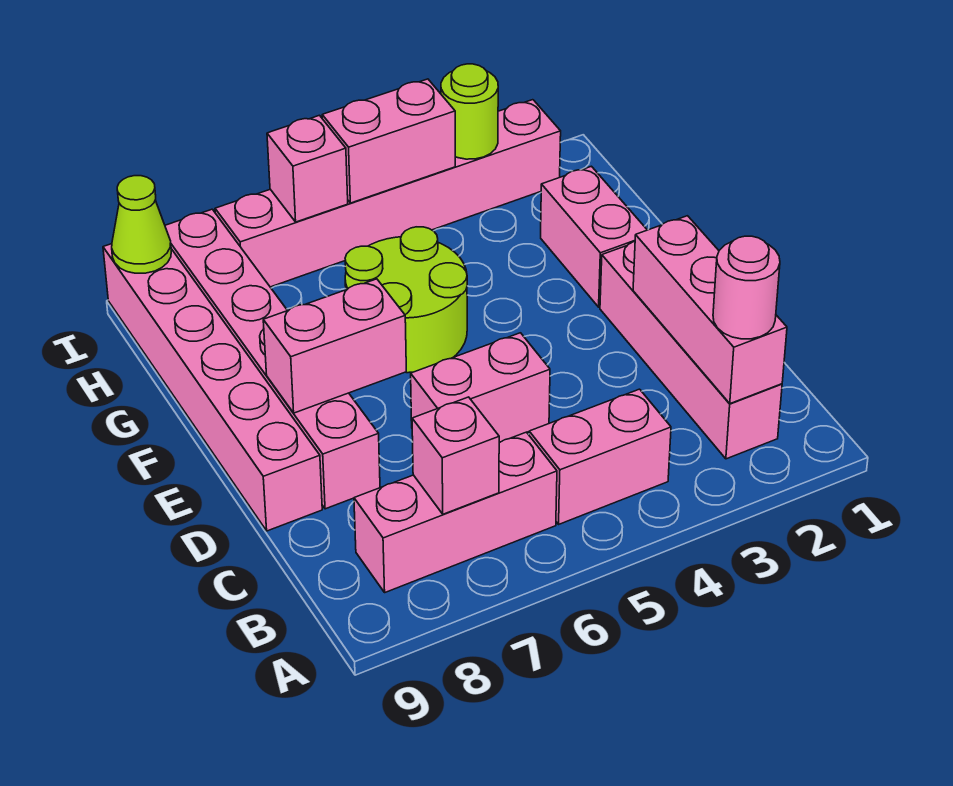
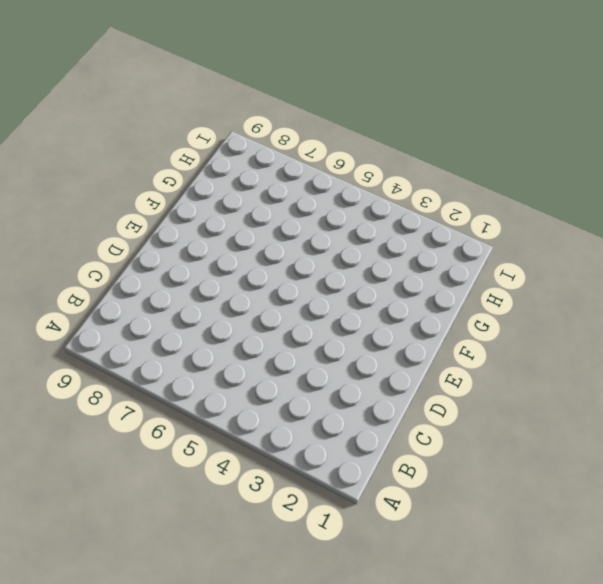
none -> pink 1x4 brick [600,242,782,459]
none -> pink 1x2 brick [529,389,671,524]
none -> pink 1x3 brick [354,432,557,592]

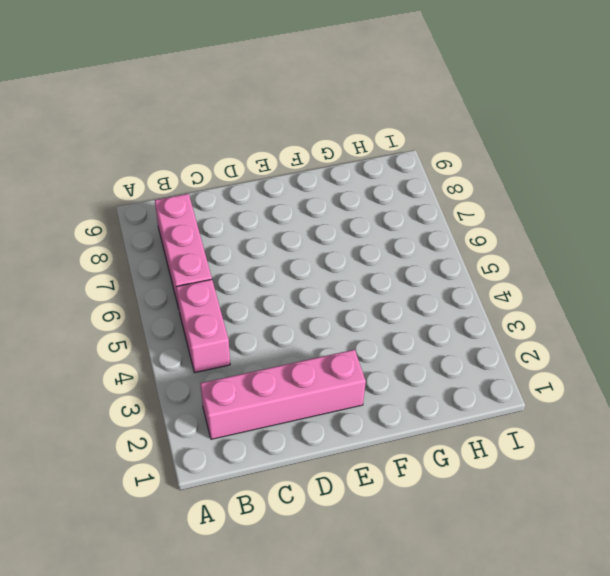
none -> pink 1x2 brick [411,333,550,442]
none -> pink 1x6 brick [165,209,380,509]
none -> pink 1x6 brick [103,244,322,531]

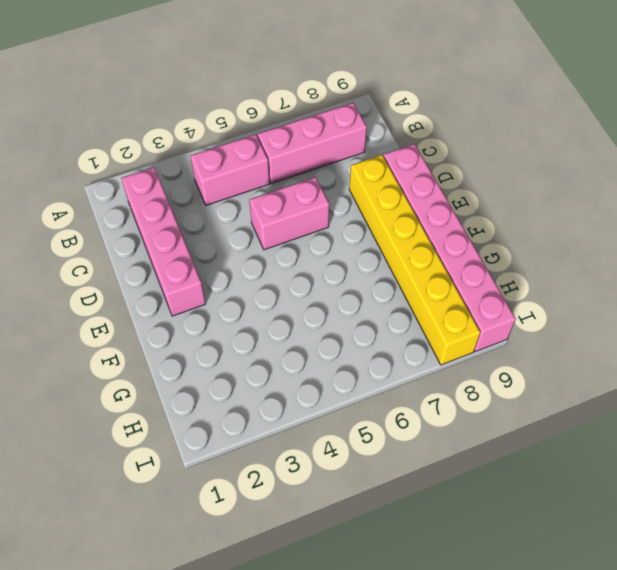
yellow 1x6 brick [349,155,480,365] -> pink 1x6 brick [165,209,380,509]
none -> pink 1x2 brick [541,166,647,307]
none -> lime 2x2 round brick [345,227,467,373]
none -> pink 1x6 brick [215,100,561,287]

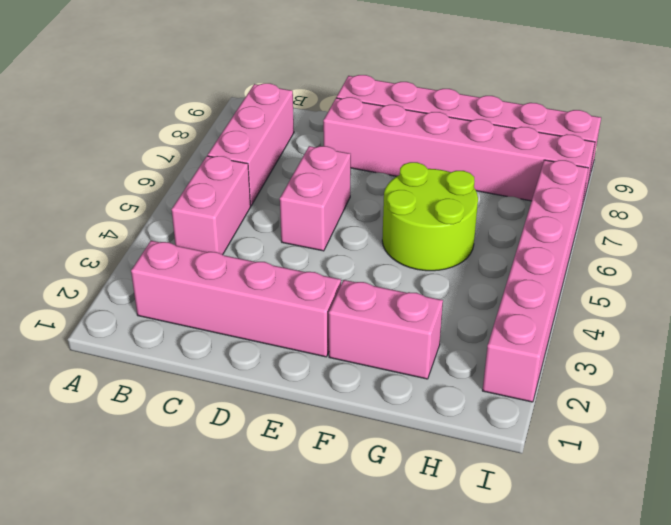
none -> pink 1x3 brick [633,216,787,404]
none -> pink 1x1 brick [412,397,500,514]
none -> pink 1x2 brick [263,279,406,413]

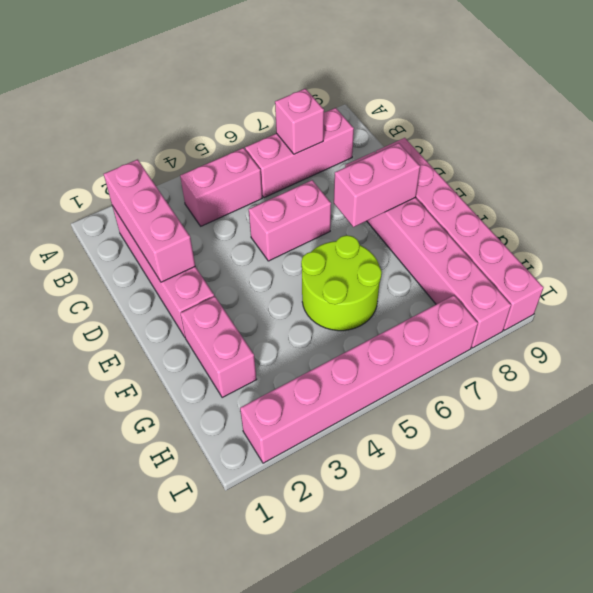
none -> lime 1x1 round brick [441,64,498,159]
none -> pink 1x2 brick [322,79,455,203]
none -> pink 1x1 brick [267,115,348,222]

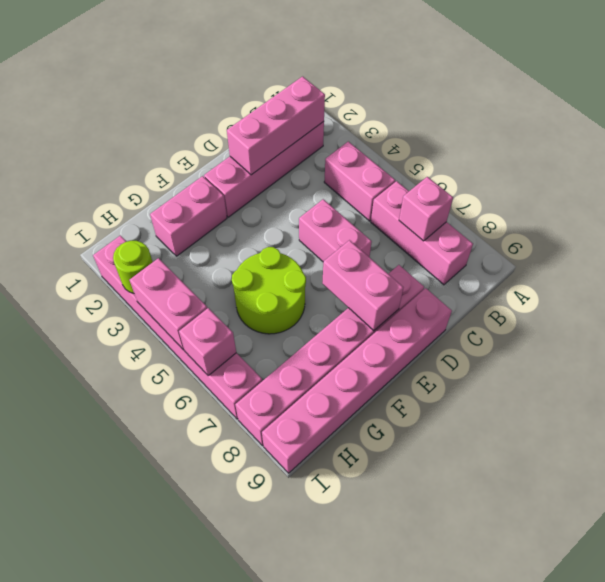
none -> lime 1x1 cone [112,176,171,273]
none -> pink 1x1 round brick [713,236,780,339]

